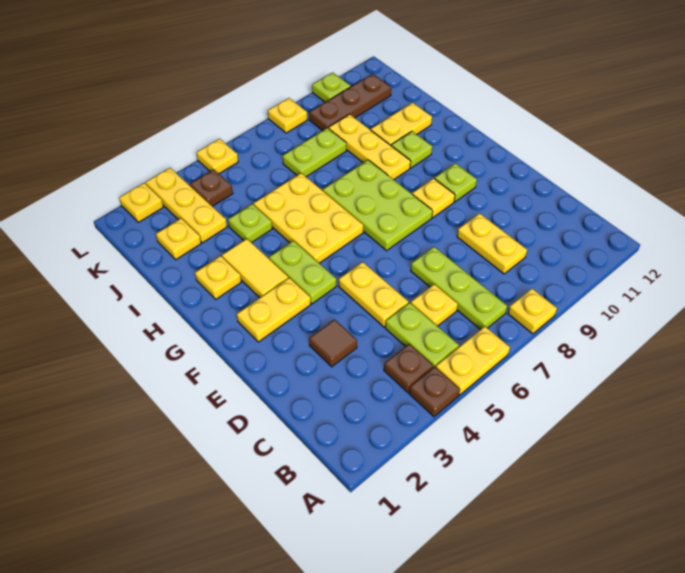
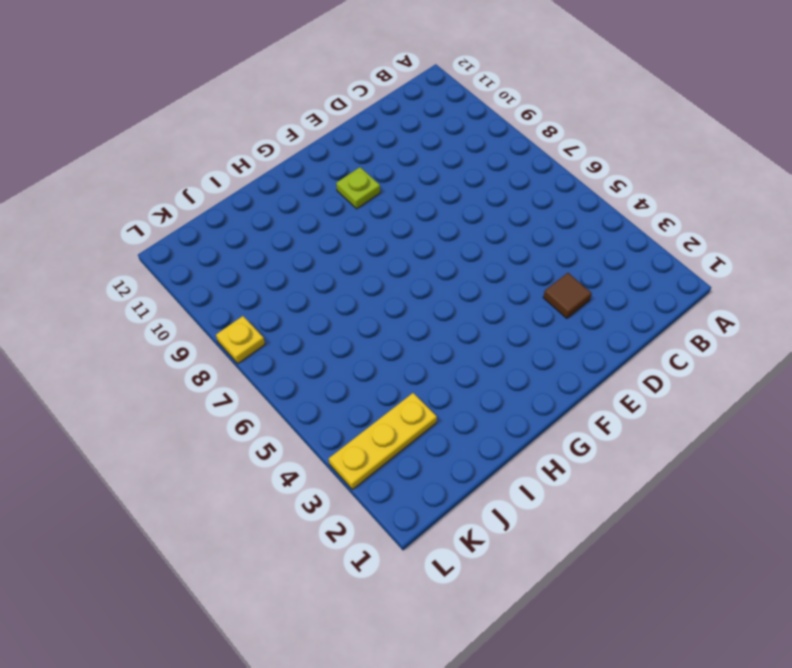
none -> brown 1x1 plate [409,367,460,417]
none -> yellow 1x2 plate [436,326,510,395]
none -> yellow 1x1 plate [508,288,557,334]
none -> brown 1x1 plate [384,344,433,392]

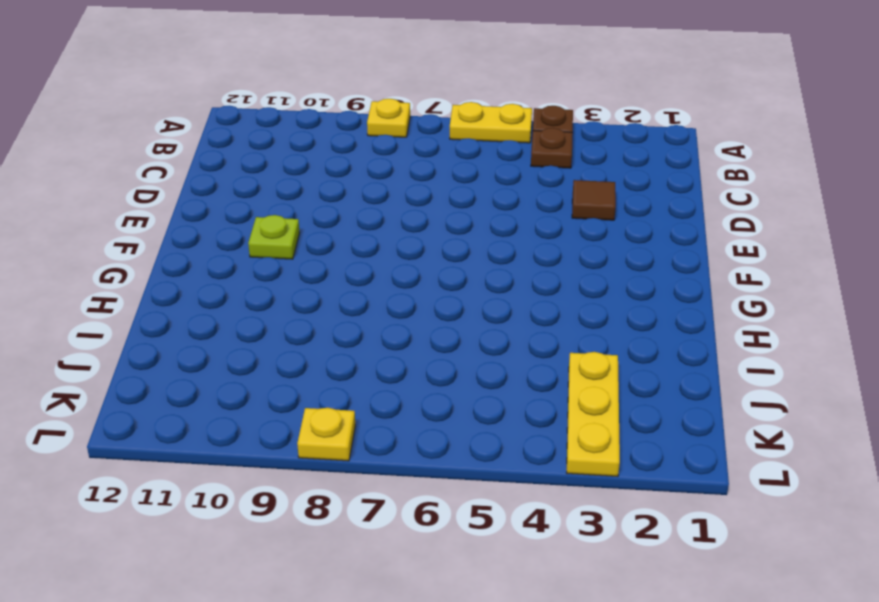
none -> lime 1x2 plate [385,303,459,367]
none -> lime 1x3 plate [411,247,507,330]
none -> yellow 1x1 plate [411,284,458,326]
none -> yellow 1x2 plate [457,213,527,274]

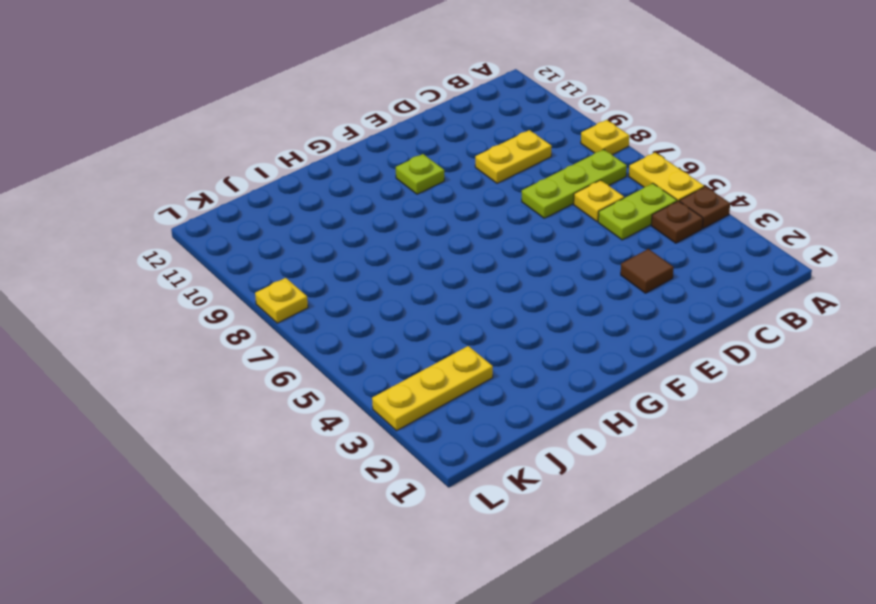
none -> yellow 1x2 plate [339,262,408,327]
none -> yellow 1x2 plate [237,278,311,342]
none -> lime 1x2 plate [269,241,336,304]
none -> lime 2x3 plate [323,160,433,250]

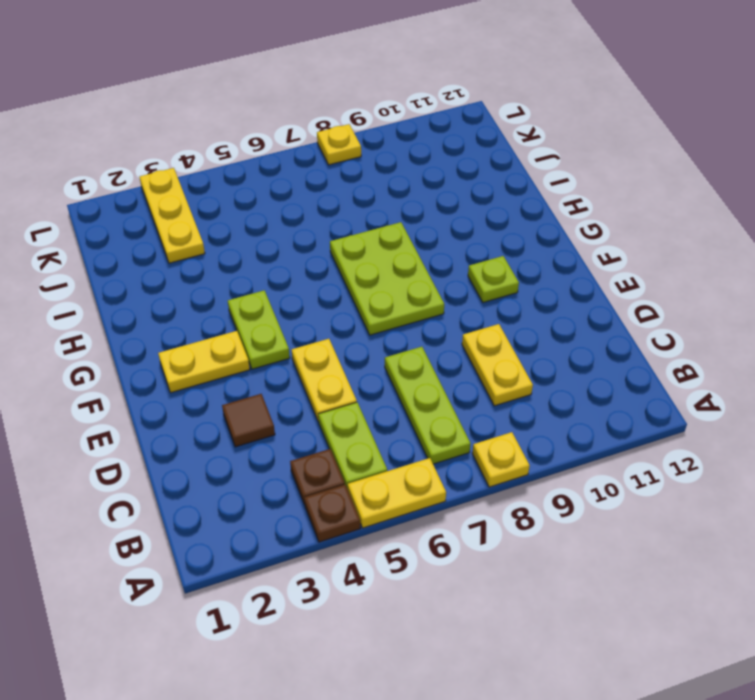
none -> yellow 1x1 plate [411,284,458,326]
none -> yellow 1x1 plate [412,178,455,218]
none -> yellow 1x2 tile [222,239,288,298]
none -> yellow 2x3 plate [254,173,363,263]

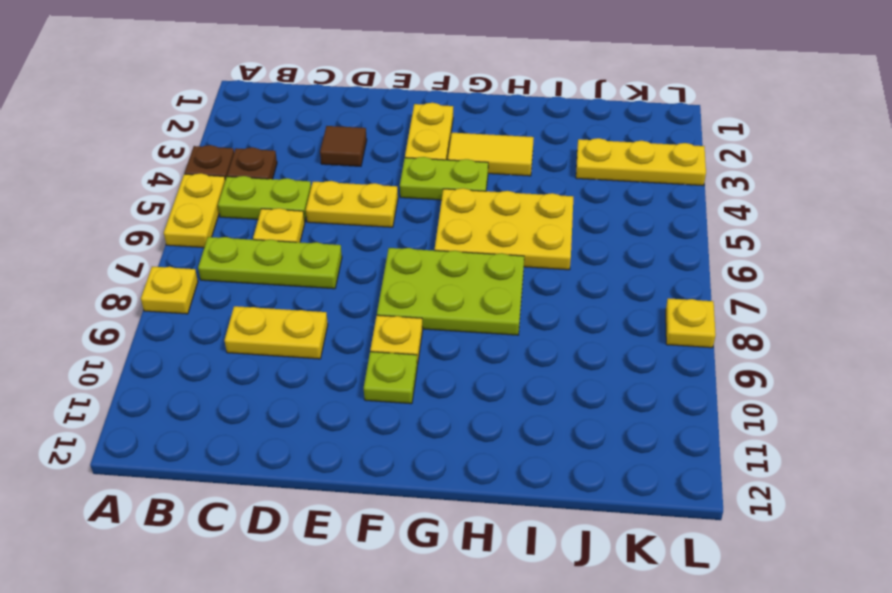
none -> yellow 1x1 plate [195,256,241,299]
none -> yellow 1x3 plate [329,114,411,180]
none -> lime 1x1 plate [391,131,432,168]
none -> lime 1x1 plate [228,204,272,243]

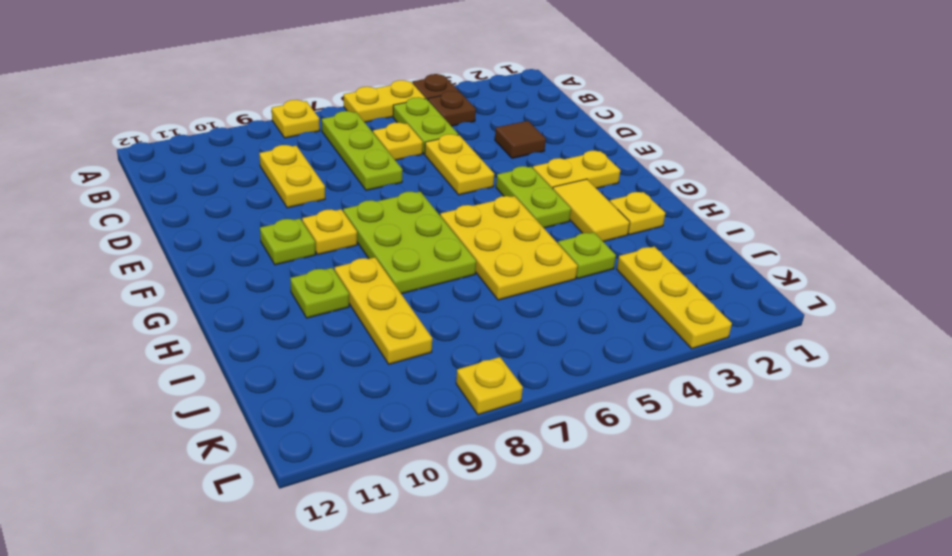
none -> yellow 1x2 plate [371,103,432,145]
none -> yellow 1x1 plate [156,218,201,260]
none -> lime 1x2 plate [283,128,346,177]
none -> brown 1x1 plate [190,169,233,206]

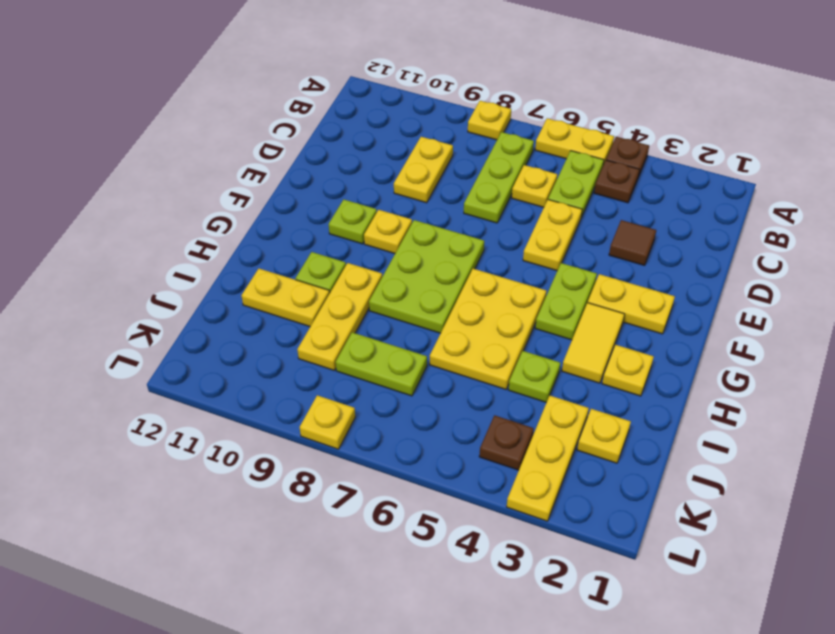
none -> brown 1x3 plate [309,74,391,131]
none -> yellow 1x1 plate [119,183,163,222]
none -> yellow 1x1 plate [196,139,238,174]
none -> lime 1x1 plate [312,72,351,102]

